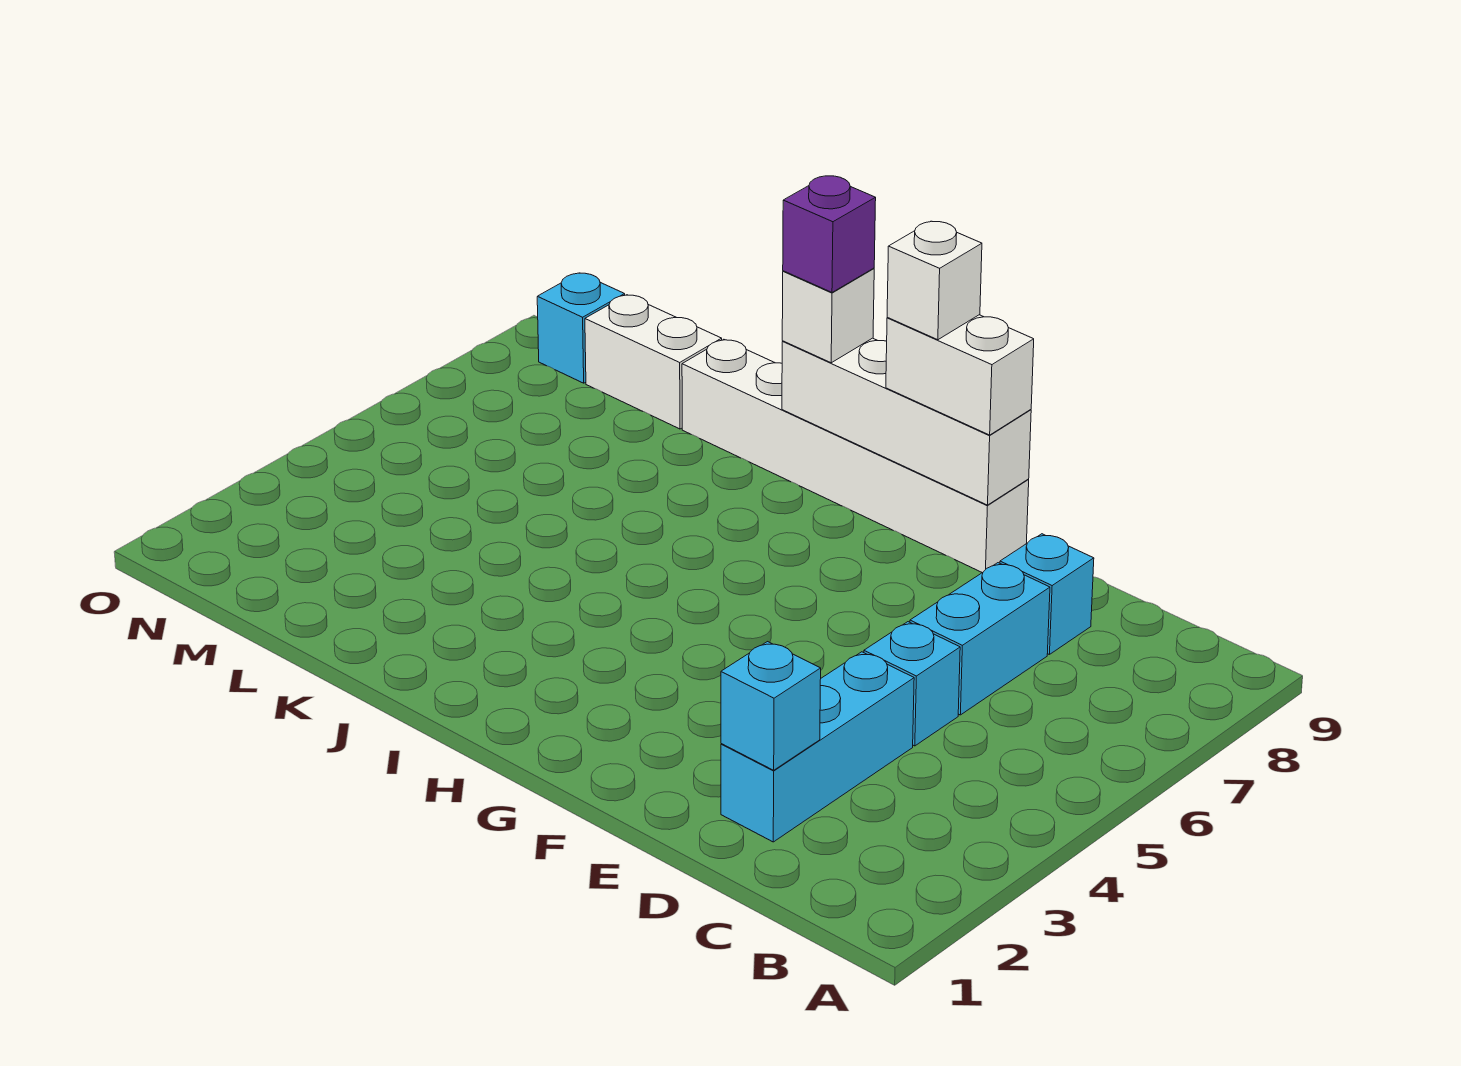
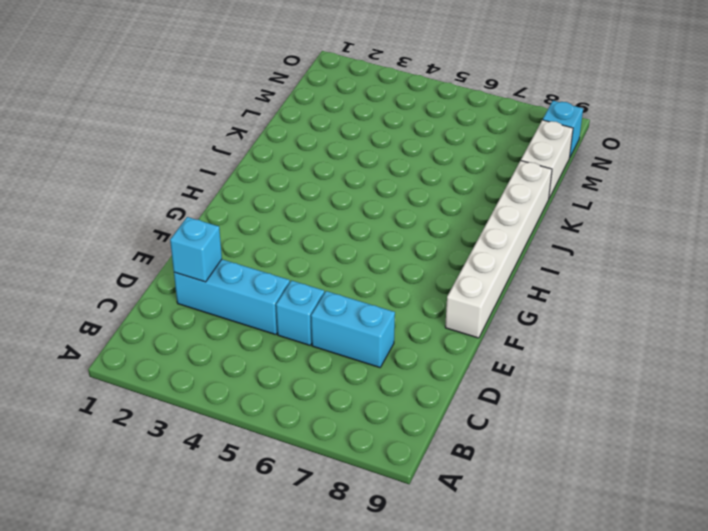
none -> cyan 1x1 brick [1000,534,1094,654]
none -> white 1x4 brick [782,338,1031,505]
none -> white 1x2 brick [886,315,1034,435]

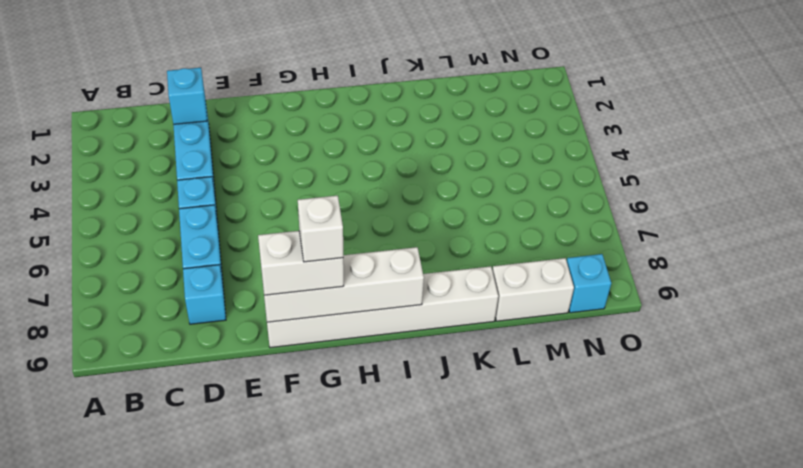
none -> white 1x1 brick [782,268,874,363]
none -> purple 1x1 brick [783,176,876,292]

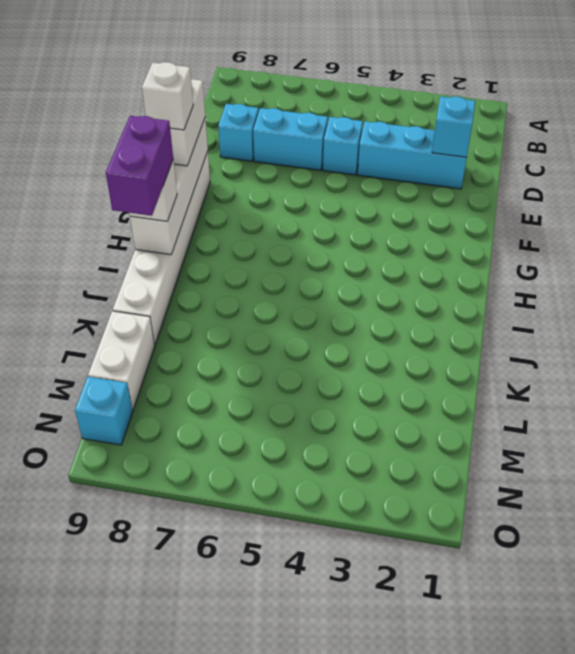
purple 1x2 brick [106,116,173,216] -> purple 1x1 brick [783,176,876,292]

